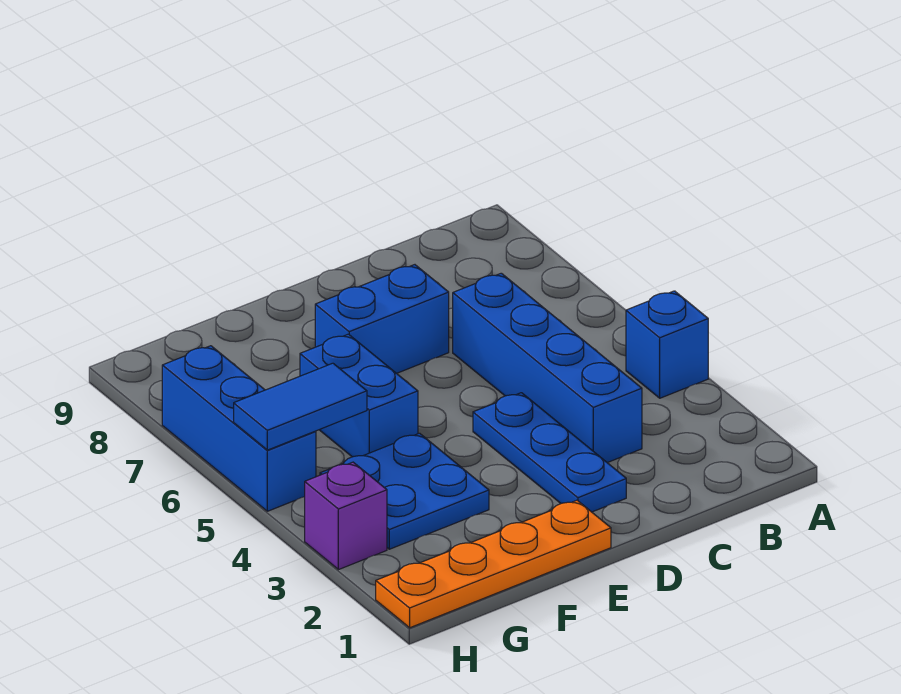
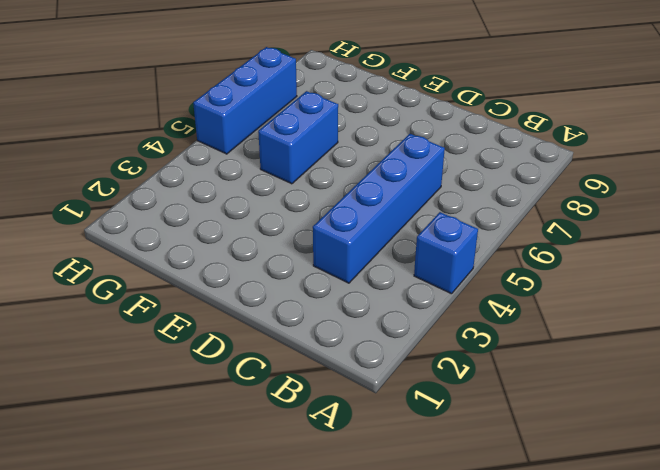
none -> blue 1x3 plate [473,393,626,512]
none -> blue 1x2 brick [315,265,449,373]

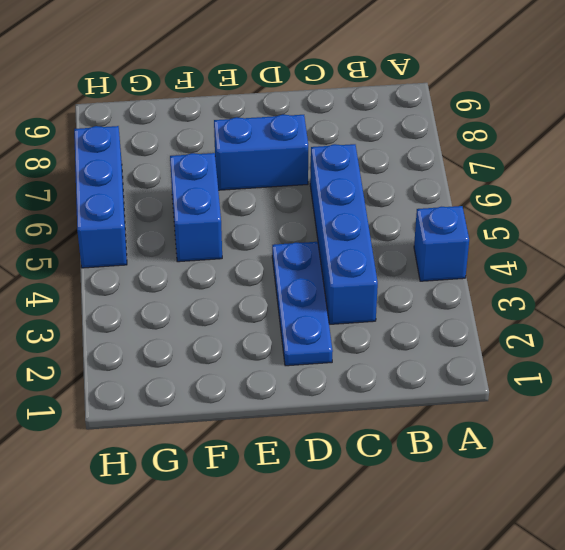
none -> orange 1x4 plate [376,500,611,628]
none -> blue 2x2 plate [320,433,489,549]

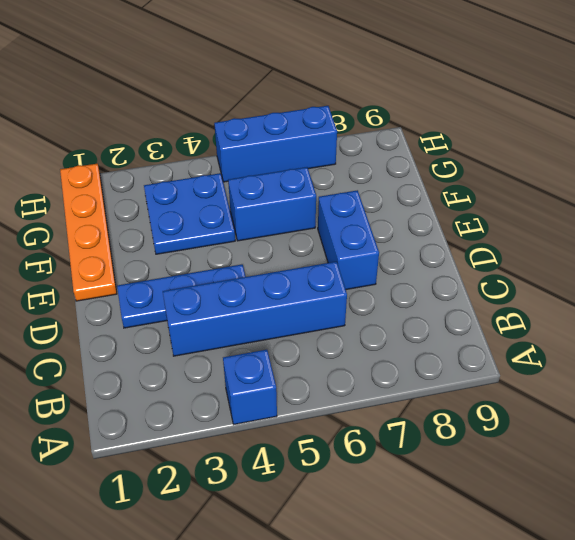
none -> purple 1x1 brick [305,462,387,570]
none -> blue 1x2 tile [234,363,367,450]

